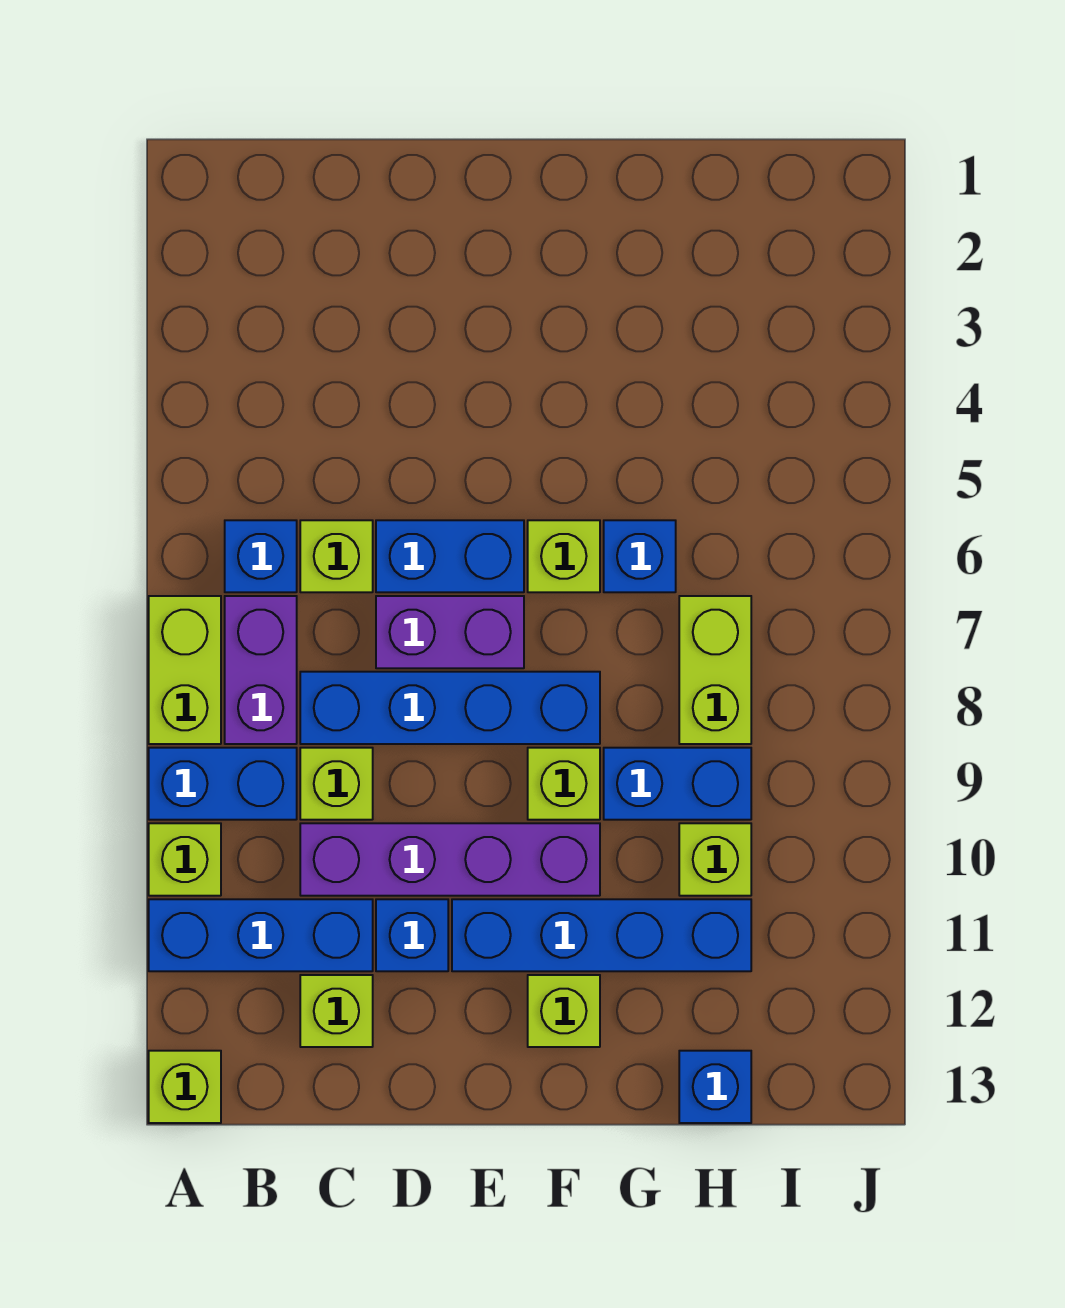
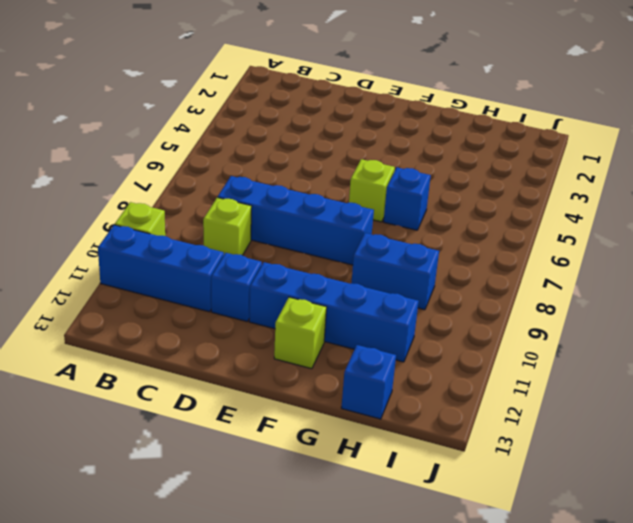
none -> lime 1x2 brick [149,596,221,744]
none -> blue 1x2 brick [149,748,297,820]
none -> lime 1x1 brick [149,1051,221,1123]

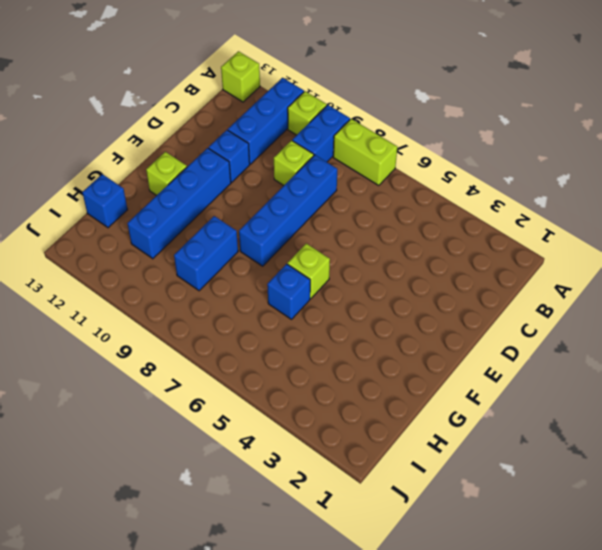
none -> blue 1x1 brick [225,520,297,592]
none -> purple 1x2 brick [225,596,297,744]
none -> lime 1x1 brick [300,520,373,592]

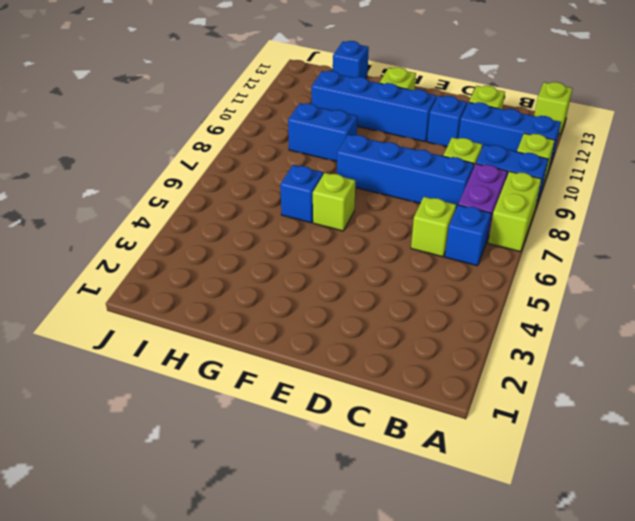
none -> purple 1x4 brick [300,823,600,896]
none -> blue 1x2 brick [376,520,524,592]
none -> purple 1x2 brick [376,596,524,668]

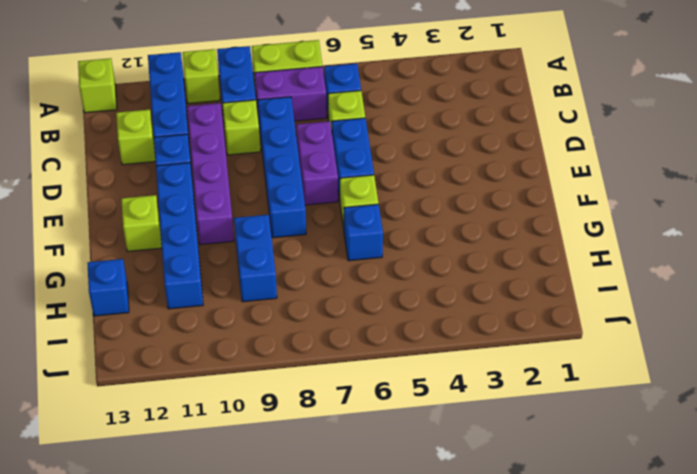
none -> lime 1x1 brick [528,748,600,820]
none -> lime 1x2 brick [679,596,751,744]
none -> lime 1x1 brick [679,823,751,896]

